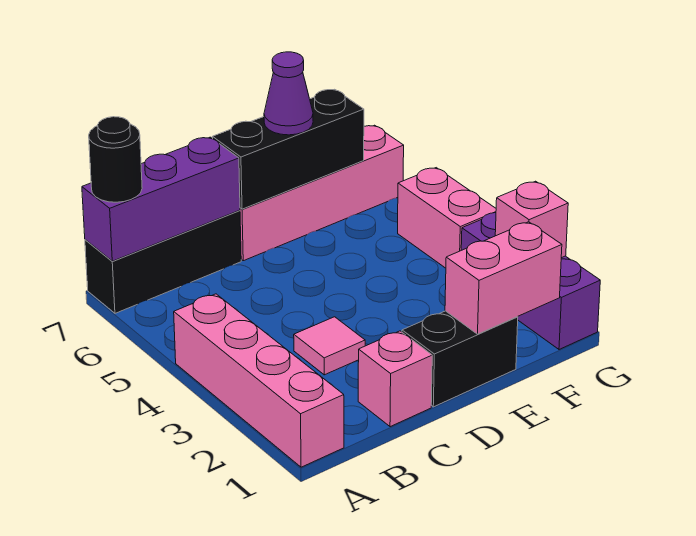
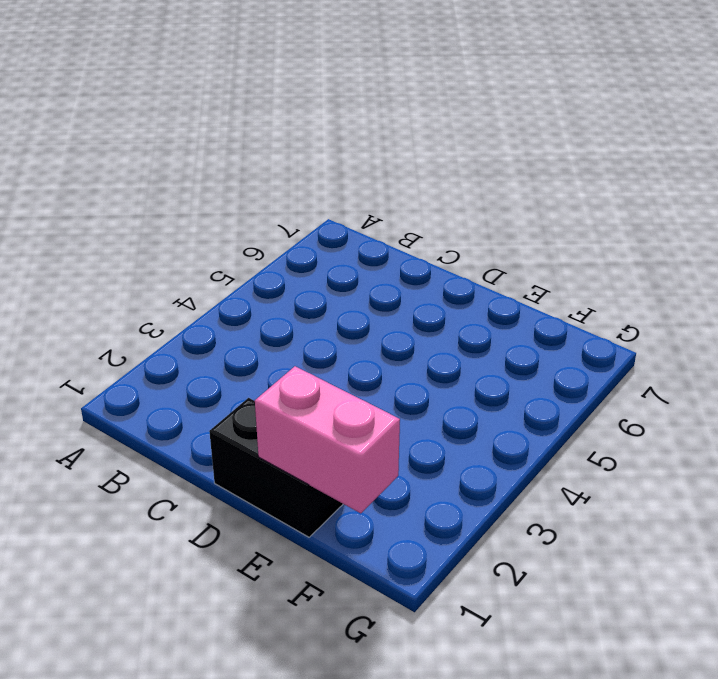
none -> pink 1x4 brick [174,294,344,467]
none -> black 1x3 brick [85,210,241,313]
none -> pink 1x1 brick [358,331,432,427]

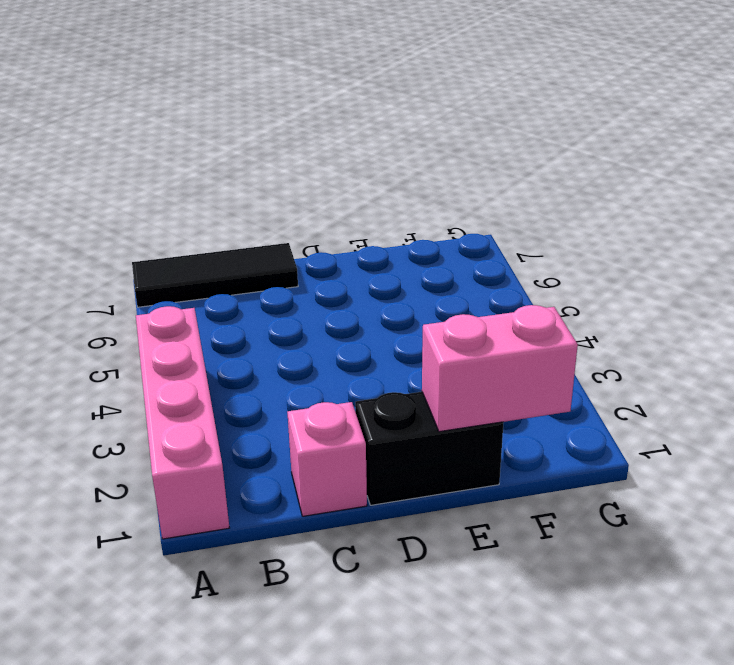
black 1x3 tile [132,243,298,307] -> black 1x3 brick [85,210,241,313]
none -> pink 1x1 tile [294,317,365,375]
none -> pink 1x4 brick [240,125,404,261]
none -> purple 1x3 brick [461,213,600,349]

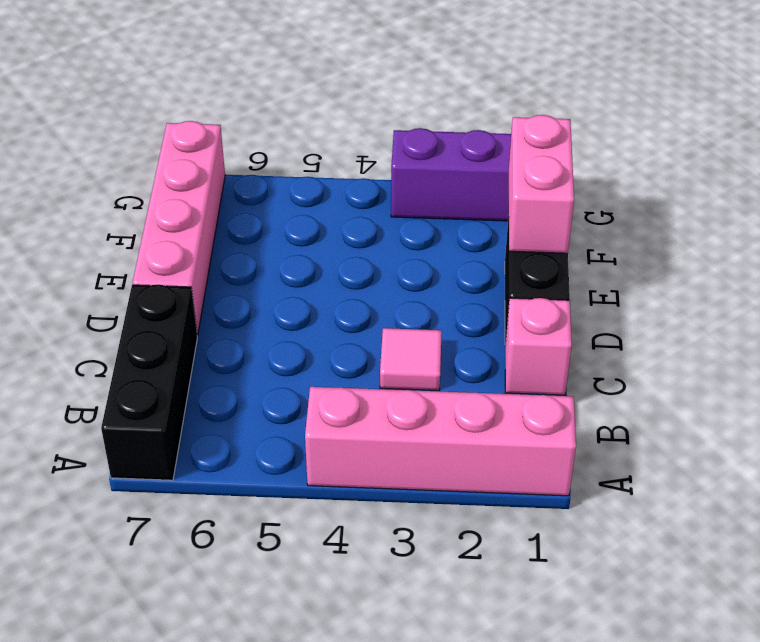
none -> pink 1x2 brick [398,168,496,268]
none -> purple 1x3 brick [82,137,240,261]
none -> black 1x3 brick [212,89,364,209]

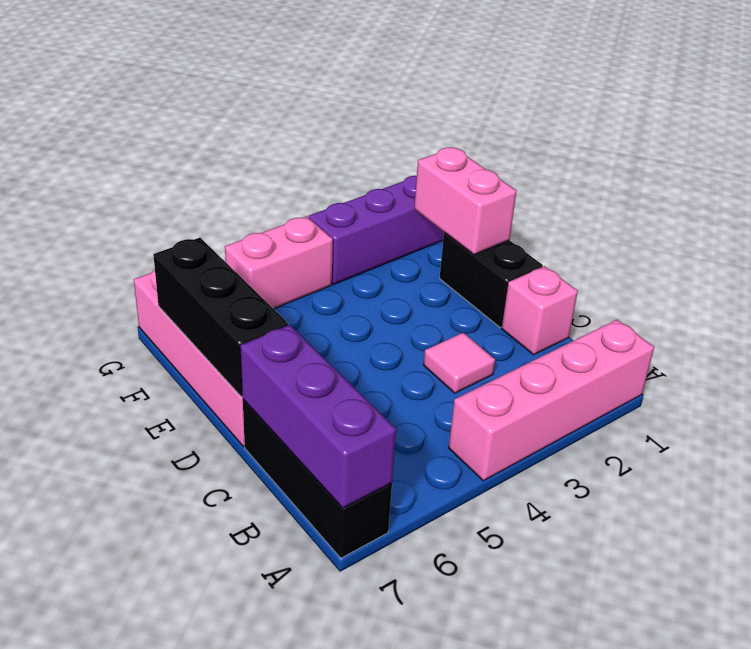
none -> pink 1x1 brick [495,181,568,258]
none -> black 1x1 round brick [89,117,142,202]
none -> purple 1x1 cone [264,52,313,135]

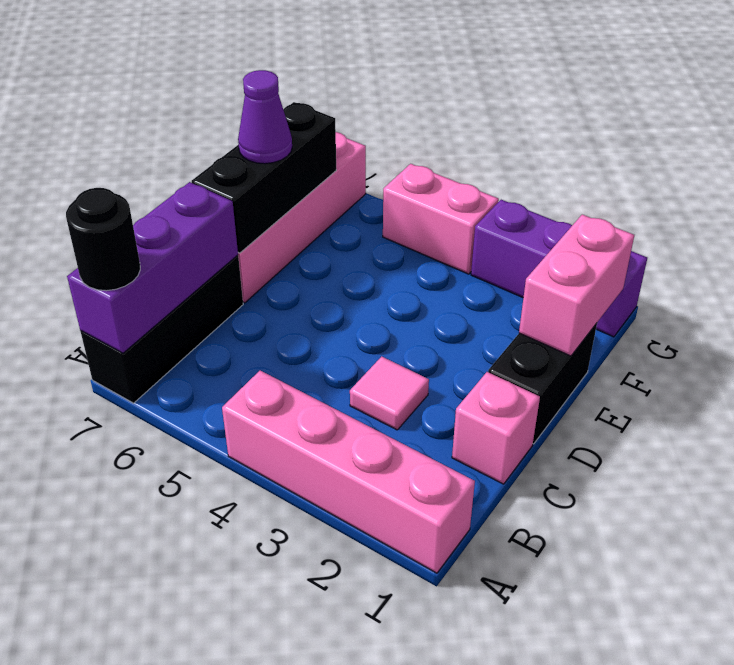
none -> pink 1x1 brick [495,181,568,258]

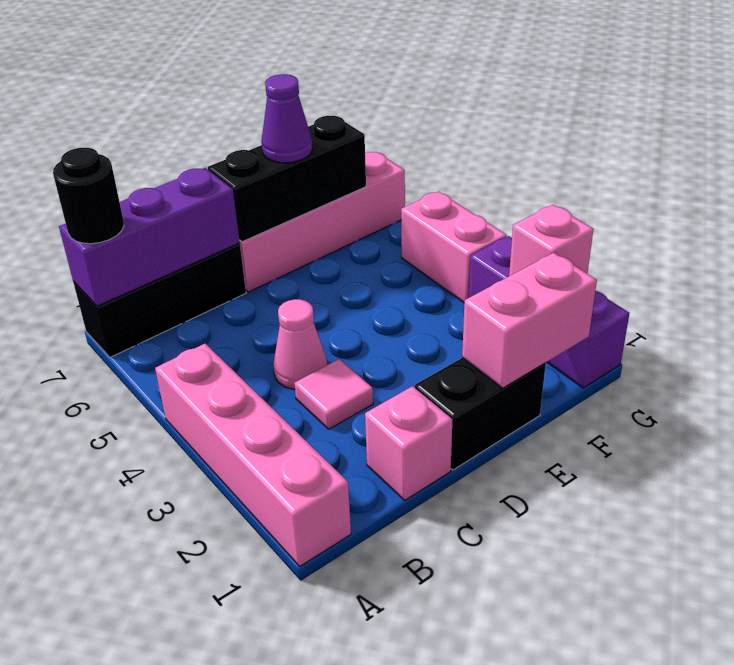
pink 1x1 cone [273,299,327,389] -> none

